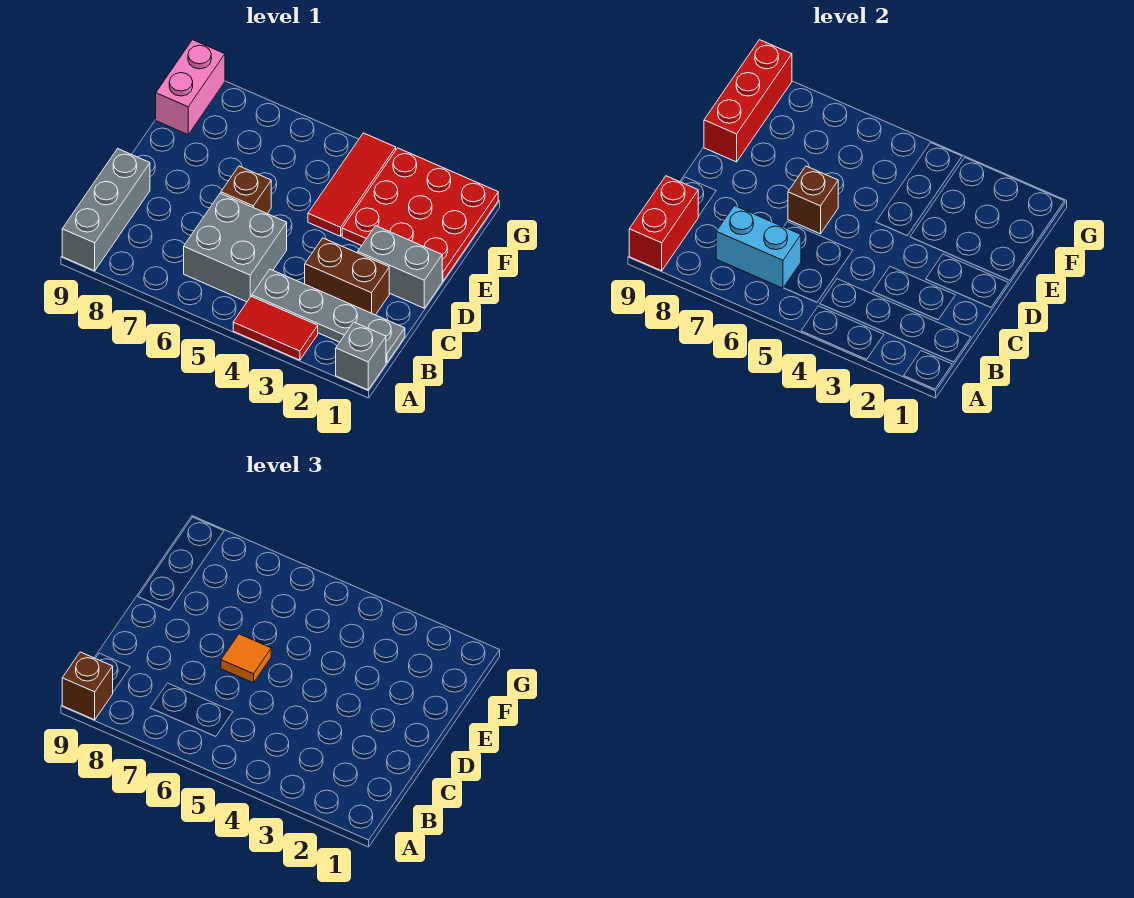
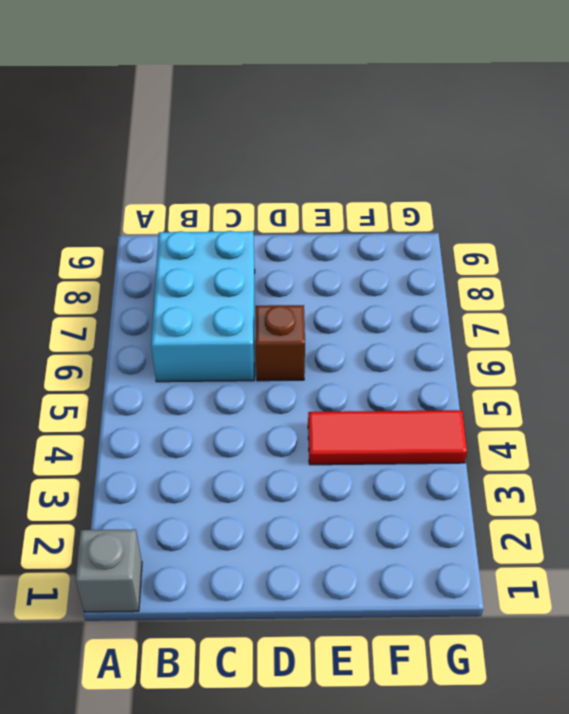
cyan 2x3 brick [151,231,255,382] -> grey 2x2 brick [184,193,287,302]
none -> red 1x2 tile [233,296,318,360]
none -> grey 1x3 brick [62,149,150,271]
none -> grey 1x4 plate [252,269,405,363]

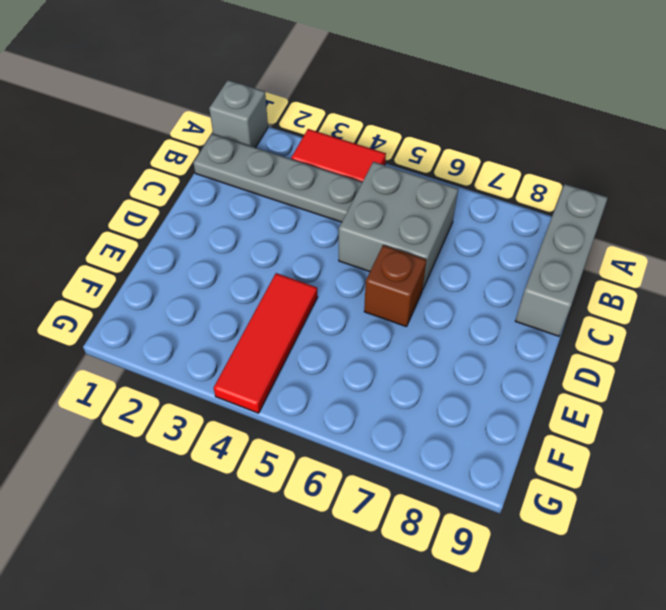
none -> brown 1x2 brick [305,238,389,315]
none -> grey 1x2 brick [358,226,442,308]
none -> red 3x3 plate [342,148,498,281]

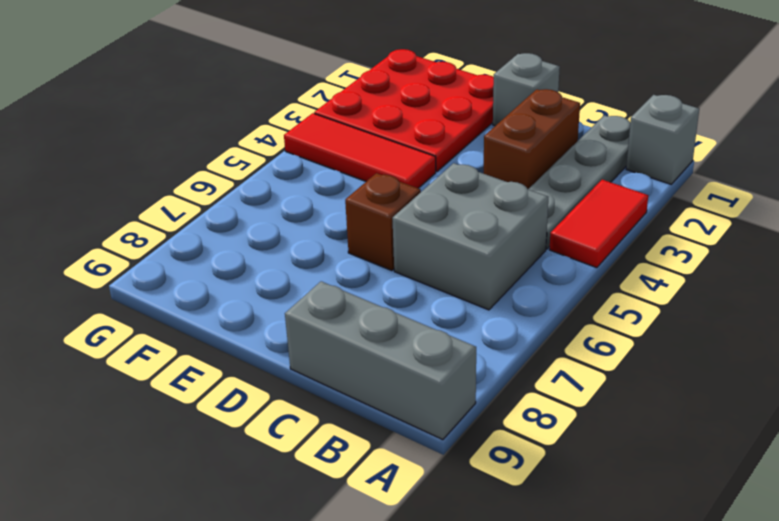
grey 1x1 brick [493,53,560,126] -> grey 1x2 brick [358,226,442,308]
none -> pink 1x2 brick [156,40,225,135]
none -> red 1x2 brick [629,176,698,271]
none -> cyan 1x2 brick [716,206,801,288]

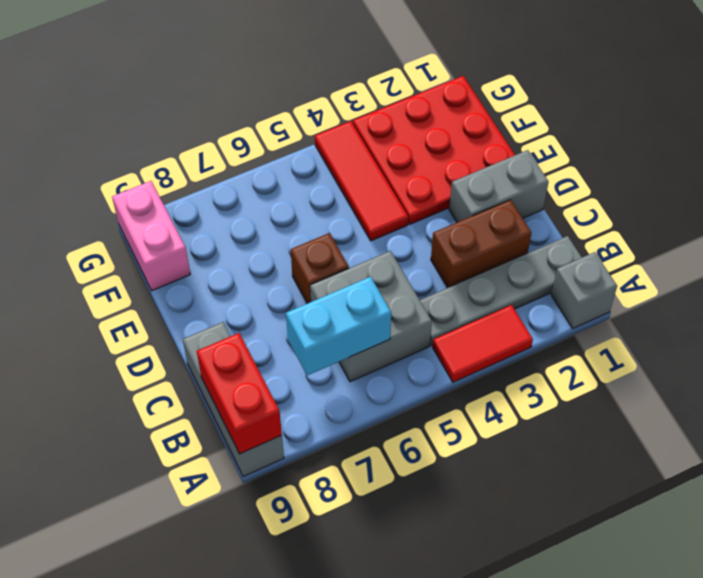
none -> brown 1x1 brick [788,166,838,234]
none -> red 1x3 brick [704,40,792,162]
none -> brown 1x1 brick [62,652,113,720]

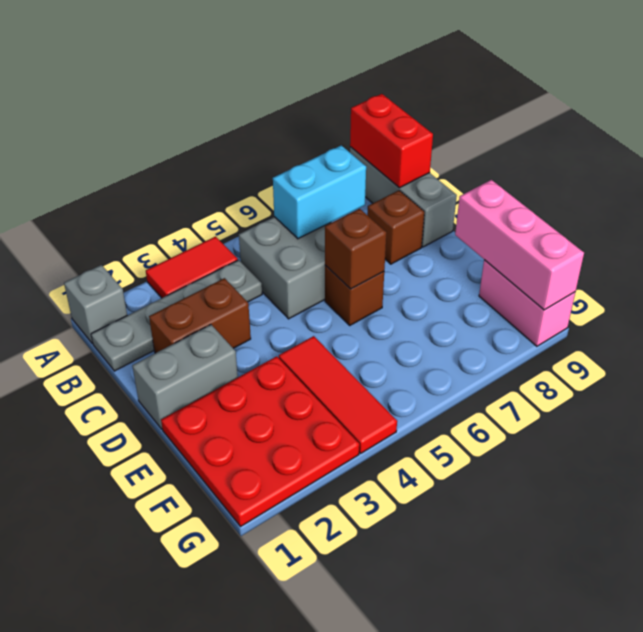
brown 1x1 brick [367,190,424,264] -> brown 1x1 brick moved to [62,652,113,720]
pink 1x3 brick [455,180,584,310] -> red 1x3 brick [704,40,792,162]
none -> orange 1x1 tile [221,634,271,683]

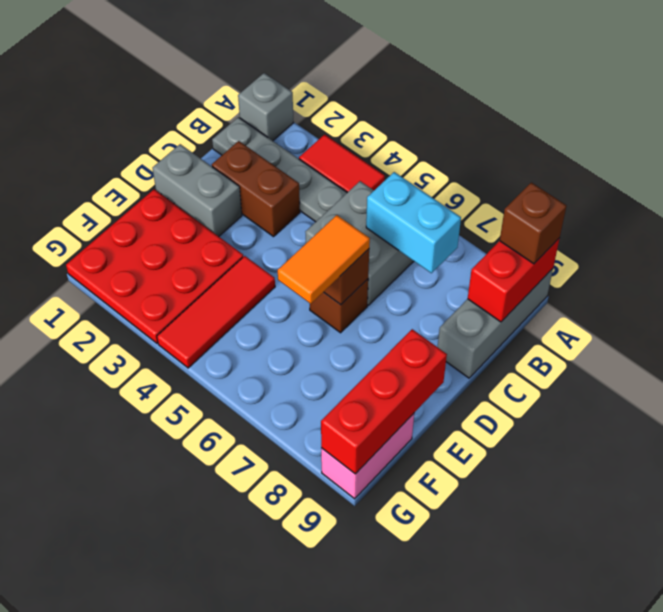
orange 1x2 tile [278,215,370,304] -> orange 1x1 tile [221,634,271,683]

